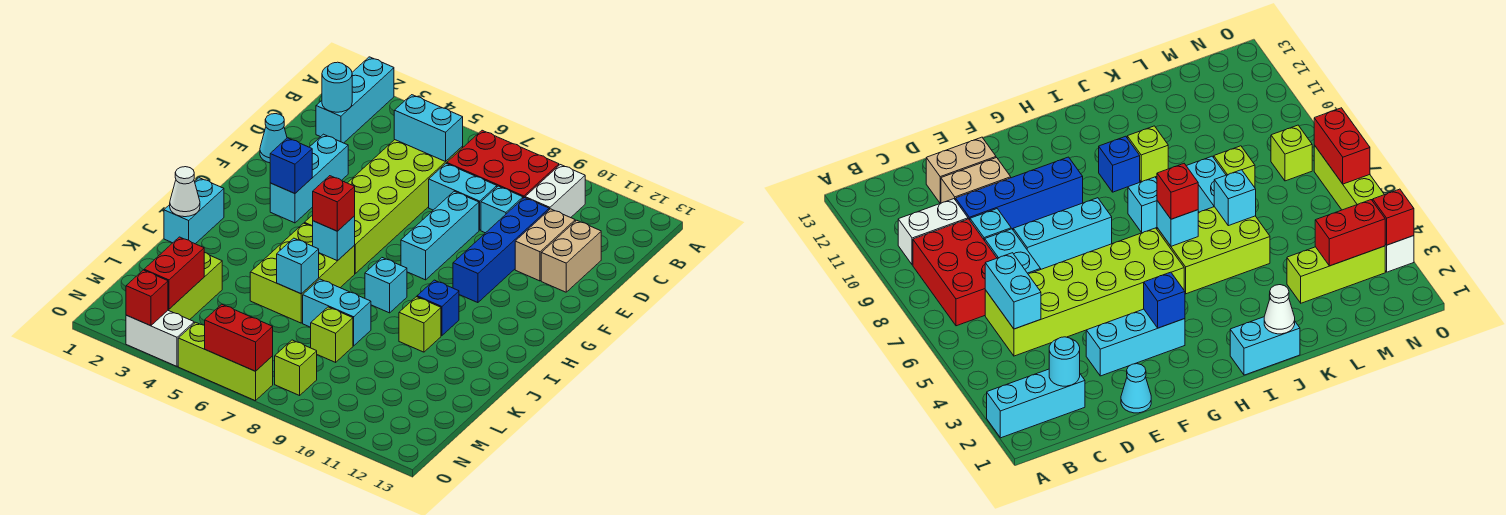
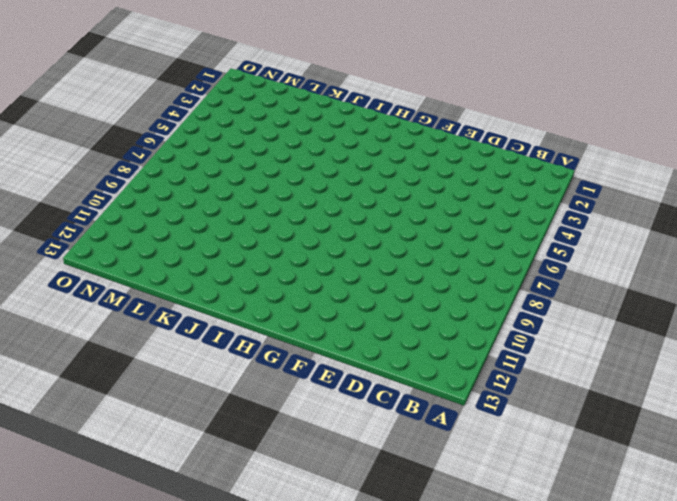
none -> cyan 1x3 brick [316,57,394,143]
none -> red 2x3 brick [447,130,559,198]
none -> white 1x2 brick [525,165,585,218]
none -> lime 2x6 brick [304,140,463,273]

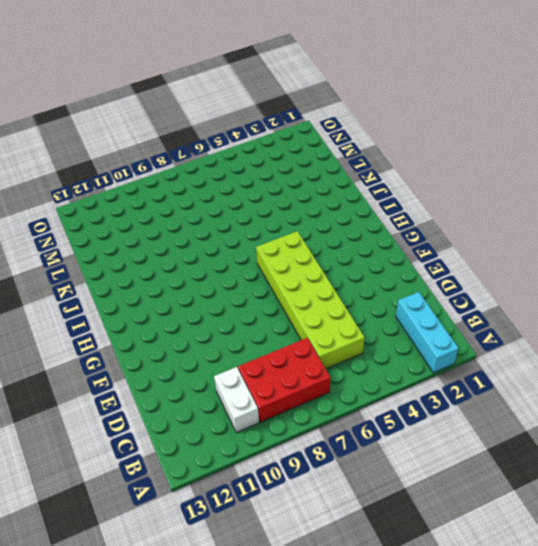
none -> cyan 1x2 brick [429,163,497,230]
none -> cyan 1x1 brick [481,186,523,233]
none -> blue 1x4 brick [453,198,549,303]
none -> tan 1x2 brick [515,209,575,281]

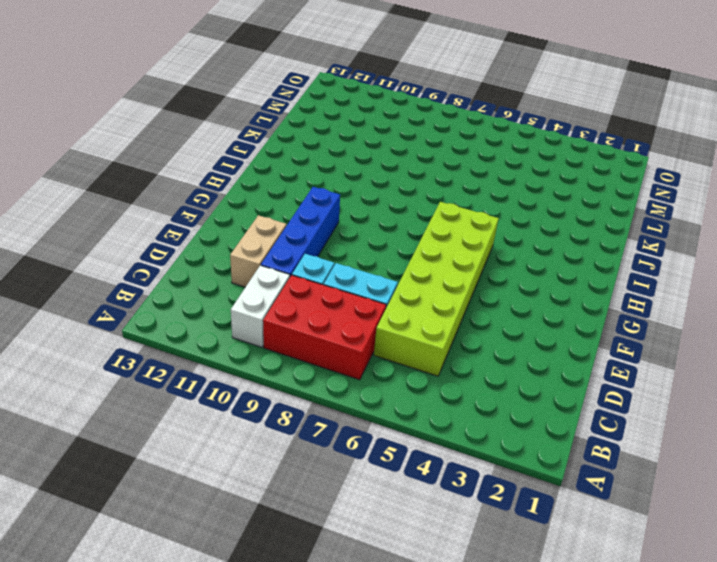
none -> cyan 1x3 brick [316,57,394,143]
none -> tan 1x2 brick [541,220,601,292]
none -> cyan 1x1 cone [260,114,287,163]
none -> cyan 1x3 brick [270,134,348,223]

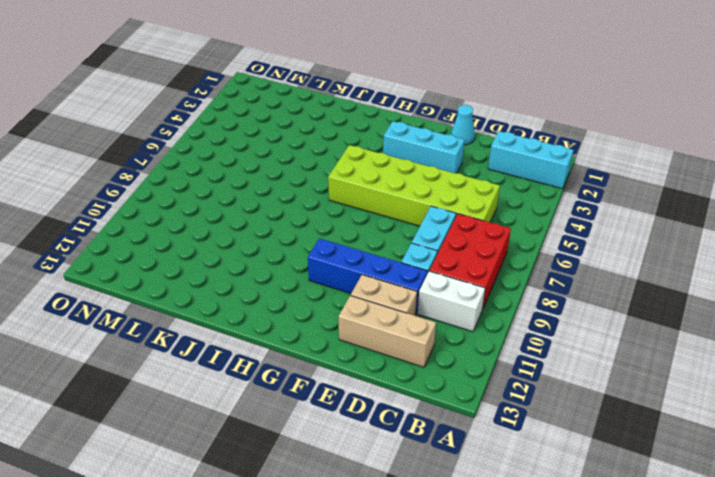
tan 1x3 brick [339,295,436,367] -> tan 1x2 brick [541,220,601,292]
none -> cyan 1x3 brick [401,191,479,280]
none -> cyan 1x2 brick [164,178,224,244]
none -> lime 2x3 brick [250,223,355,323]
none -> cyan 1x1 brick [365,258,407,313]

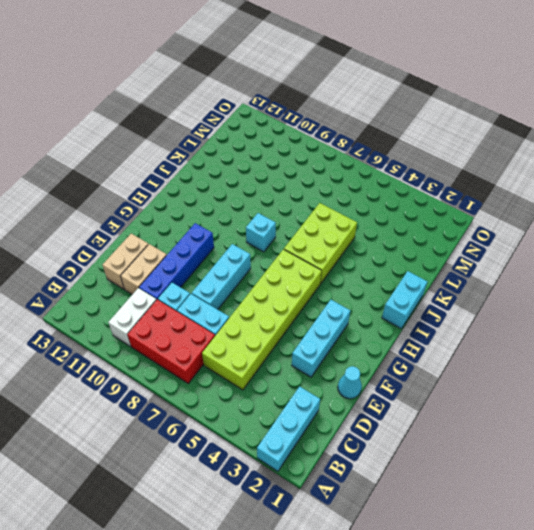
none -> blue 1x1 brick [417,280,459,336]
none -> lime 1x1 brick [399,297,441,352]
none -> cyan 1x2 brick [303,279,371,346]
none -> lime 1x3 brick [168,253,222,320]

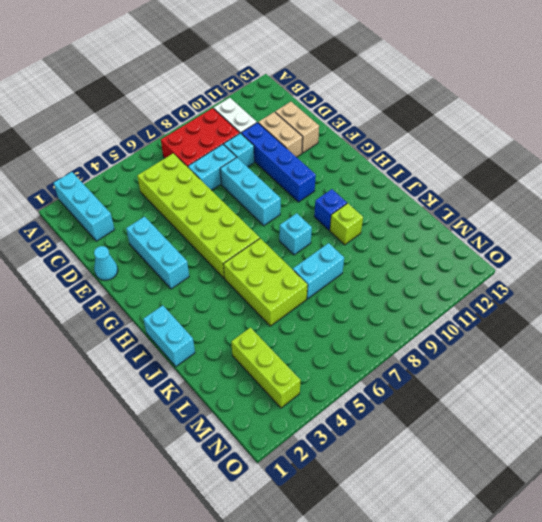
none -> lime 1x1 brick [311,307,353,362]
none -> lime 1x1 brick [275,340,317,395]
none -> white 1x2 brick [126,311,194,366]
none -> lime 1x3 brick [178,322,273,401]

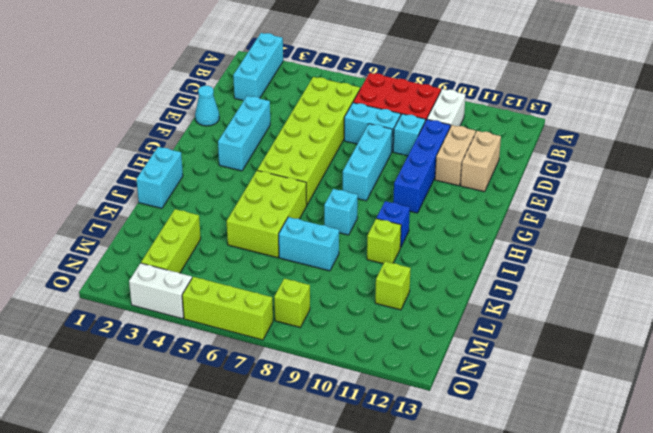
lime 1x1 brick [375,261,411,310] -> lime 1x1 brick moved to [311,307,353,362]
none -> cyan 1x1 round brick [322,62,352,112]
none -> cyan 1x2 brick [394,95,463,161]
none -> blue 1x1 brick [270,138,312,193]
none -> cyan 1x1 brick [313,216,355,261]

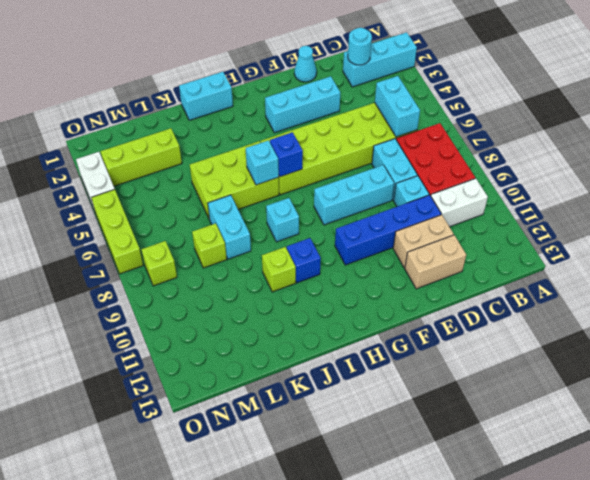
blue 1x1 brick [270,132,303,177] -> blue 1x1 brick moved to [270,138,312,193]
none -> white 1x1 cone [170,167,200,217]
none -> cyan 1x1 brick [277,238,319,294]
none -> red 1x2 brick [144,237,204,309]
none -> red 1x1 brick [126,270,168,326]

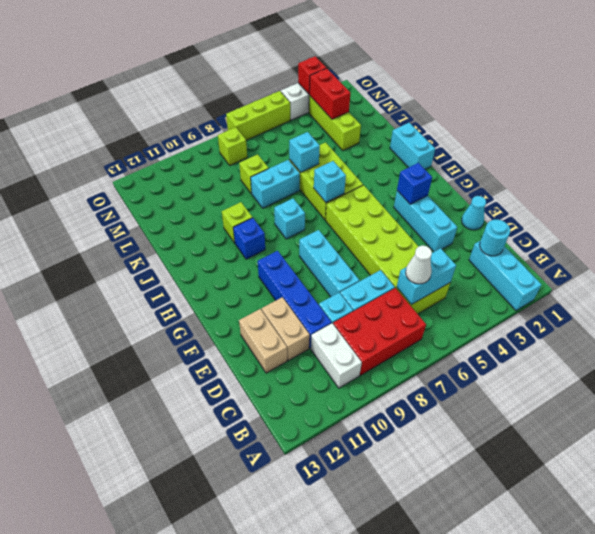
white 1x1 cone [406,245,432,284] -> white 1x1 cone moved to [170,167,200,217]
none -> red 1x2 brick [205,304,273,371]
none -> red 1x1 brick [313,176,355,231]

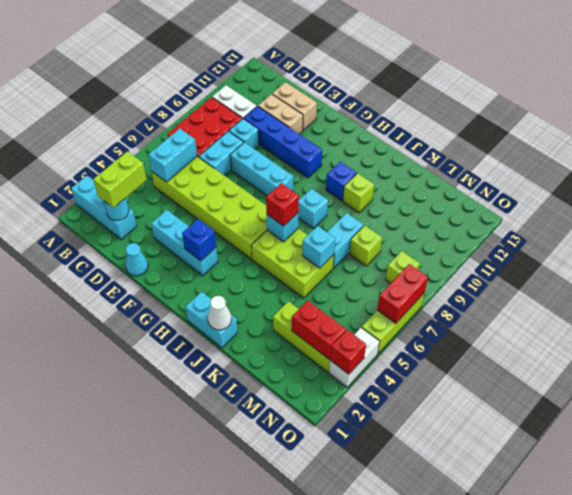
lime 1x2 brick [93,151,146,208] -> none

